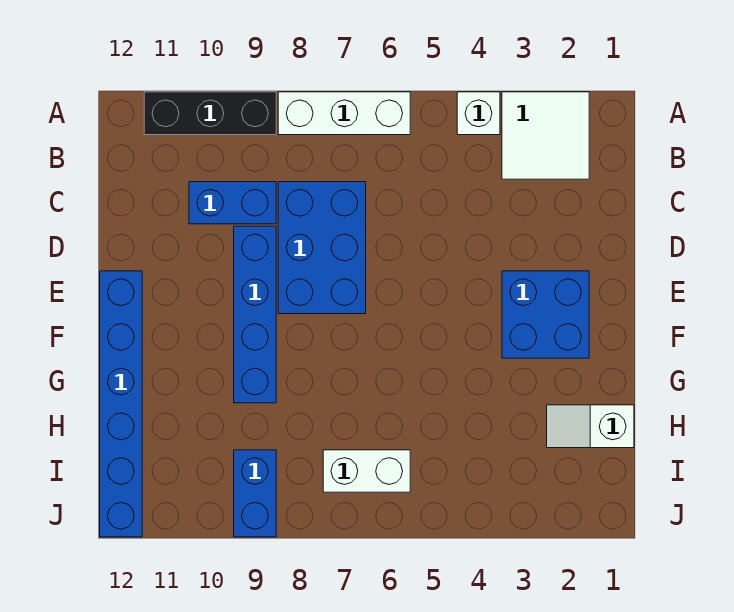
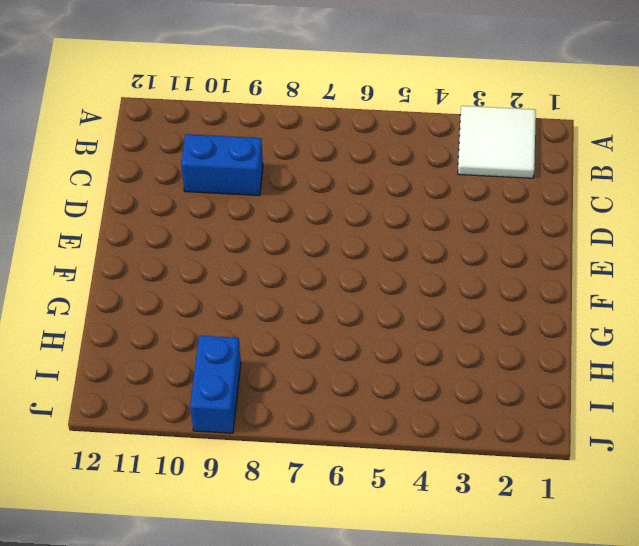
none -> white 1x1 brick [457,92,500,135]
none -> white 1x3 brick [278,92,410,135]
none -> black 1x3 brick [144,92,276,135]

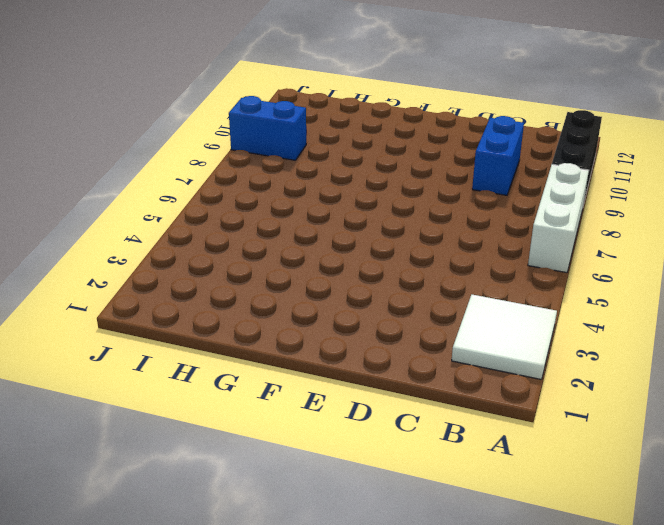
none -> white 1x1 brick [457,92,500,135]
none -> blue 2x3 brick [278,182,366,314]
none -> blue 1x4 brick [234,226,276,403]

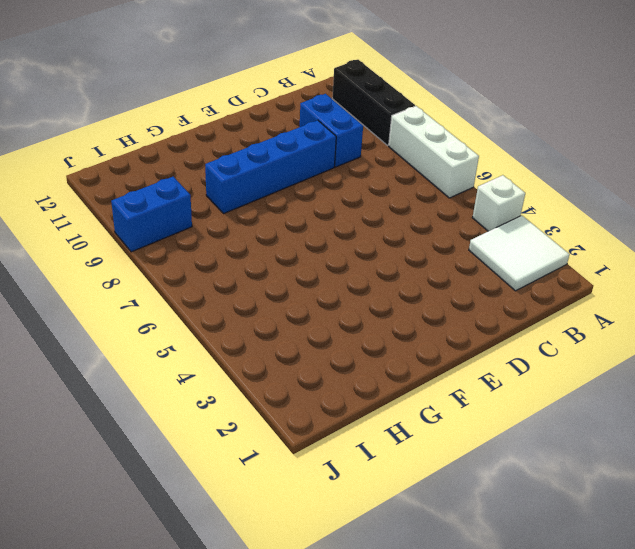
none -> blue 2x3 brick [278,182,366,314]
none -> blue 2x2 brick [502,271,589,358]
none -> blue 1x6 brick [100,271,142,537]

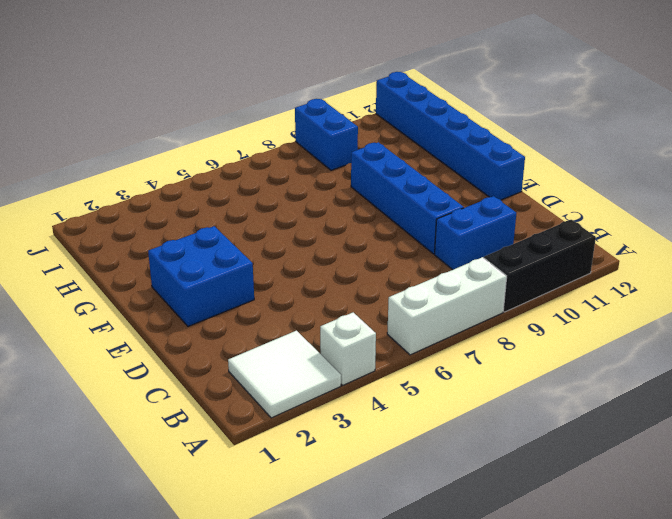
none -> blue 2x3 brick [278,182,366,314]
none -> white 1x2 slope [547,405,634,448]
none -> white 1x2 brick [323,450,410,492]

